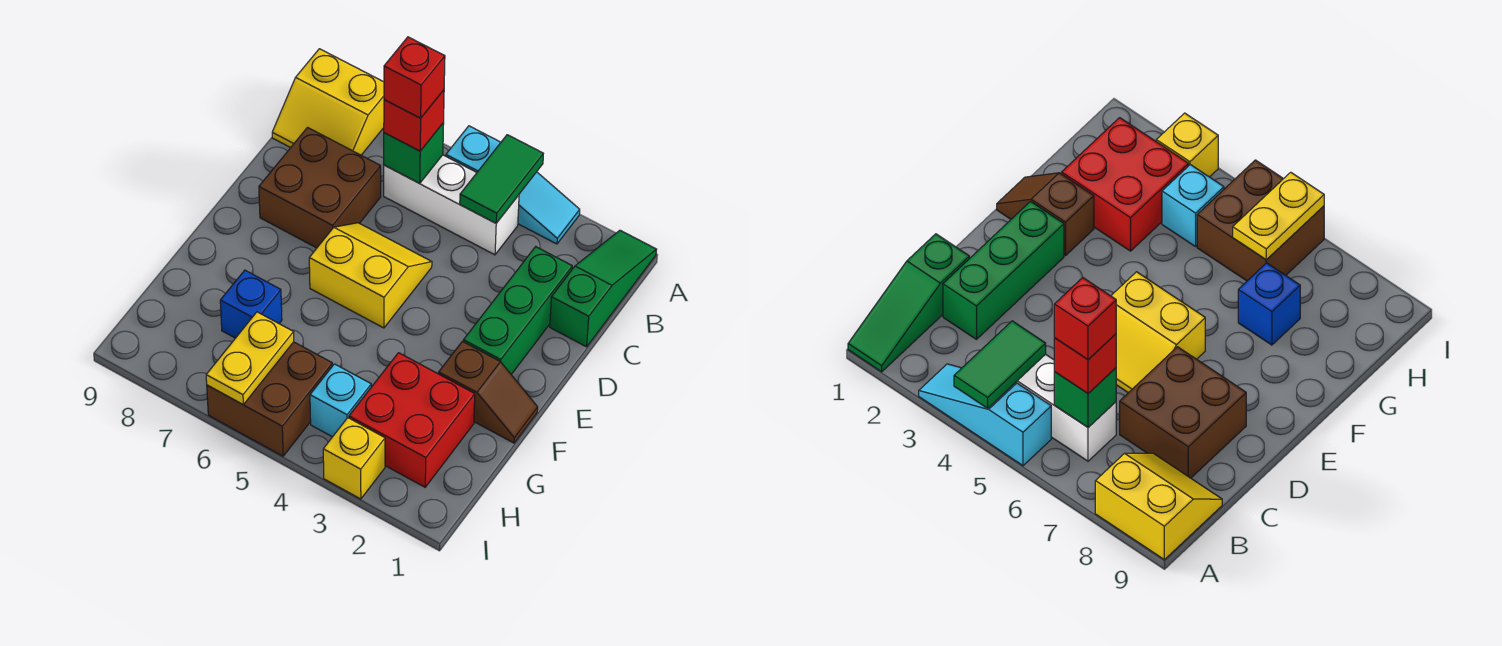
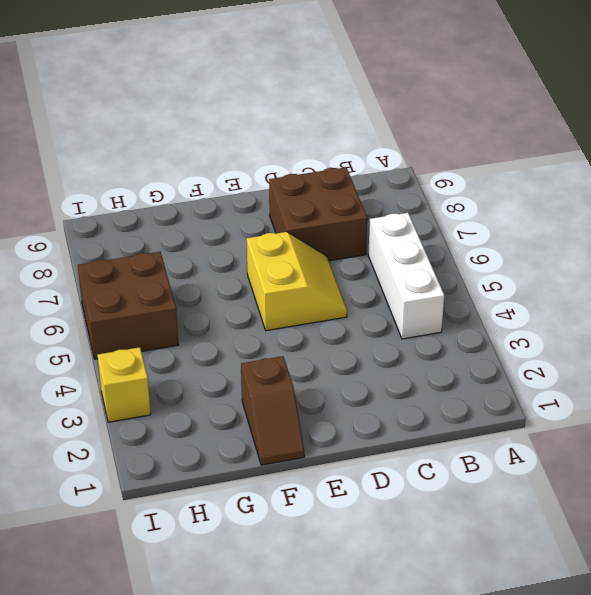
none -> green 1x3 slope [550,230,657,347]
none -> cyan 1x3 slope [446,126,580,244]
none -> yellow 2x2 slope [272,49,384,155]

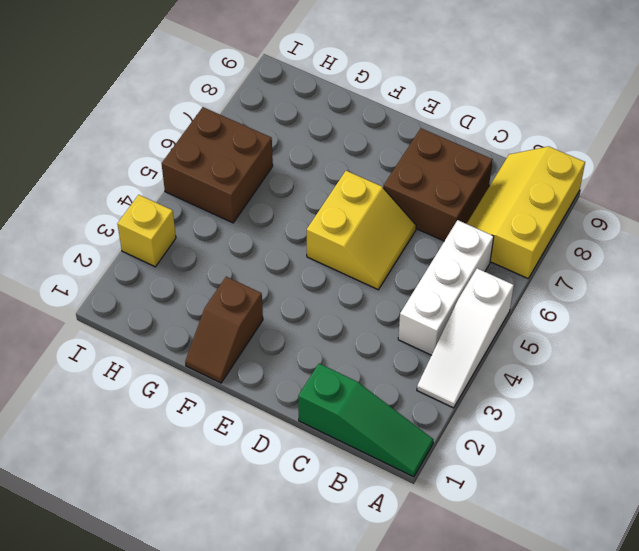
white 1x3 slope [417,268,514,408] -> cyan 1x3 slope [446,126,580,244]
yellow 2x3 slope [467,146,585,279] -> yellow 2x2 slope [272,49,384,155]
none -> green 1x3 brick [463,247,572,374]
none -> red 2x2 brick [349,353,475,487]
none -> blue 1x1 brick [220,270,282,338]

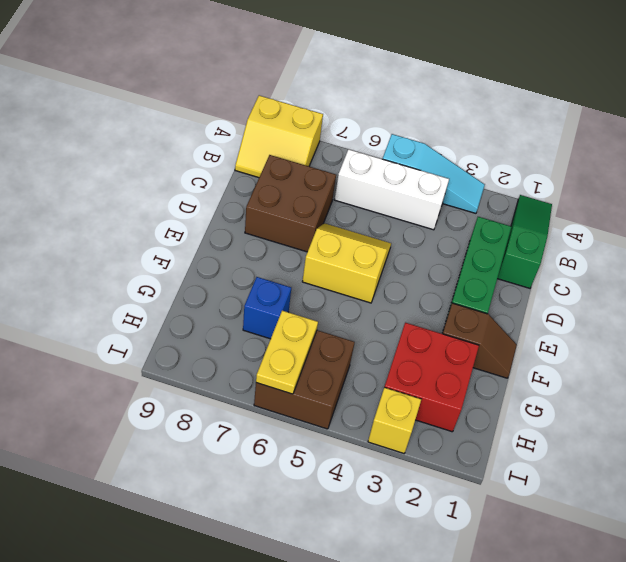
none -> cyan 1x1 brick [310,364,371,437]
none -> green 1x2 tile [460,135,543,223]
none -> green 1x1 brick [384,123,444,183]

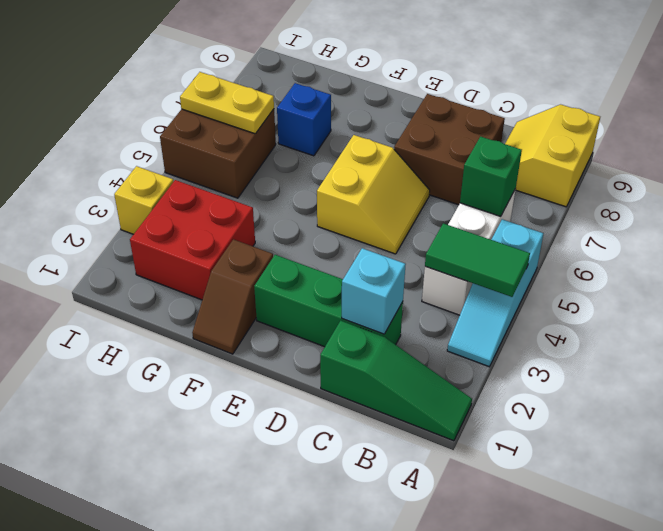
cyan 1x1 brick [342,248,406,334] -> cyan 1x1 brick moved to [310,364,371,437]
none -> red 1x1 brick [384,90,444,151]
none -> red 1x1 brick [384,37,445,118]

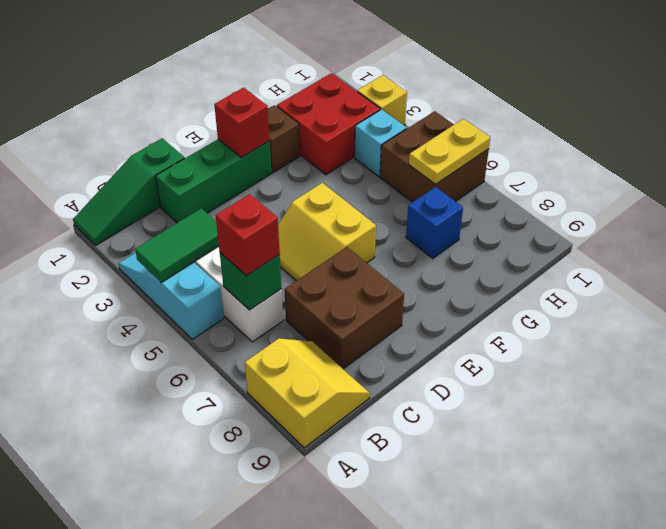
red 1x1 brick [214,88,270,158] -> red 1x1 brick moved to [384,37,445,118]

